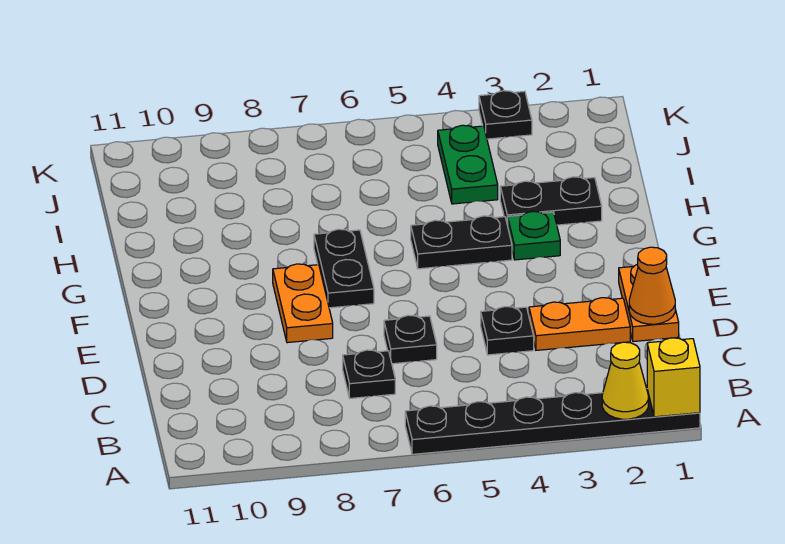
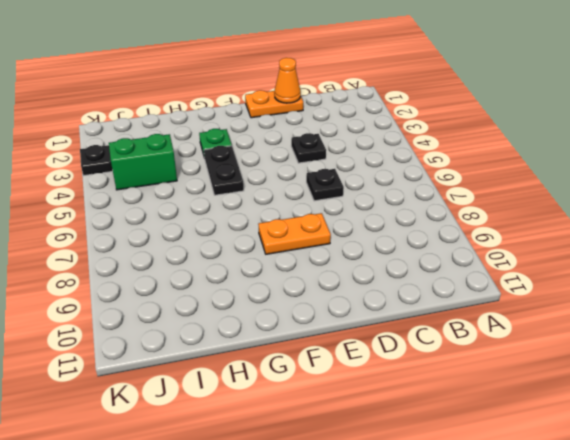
green 1x2 brick [109,134,177,190] -> green 1x2 plate [438,125,498,204]
none -> black 1x6 plate [405,389,700,454]
none -> black 1x1 plate [343,350,395,398]
none -> orange 1x2 plate [529,298,630,350]

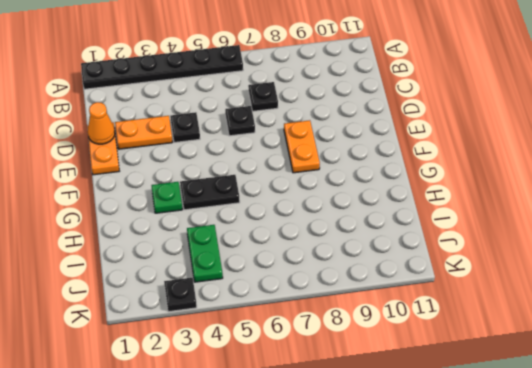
none -> black 1x2 plate [314,229,374,308]
none -> black 1x2 plate [500,177,602,226]
none -> yellow 1x1 brick [647,338,700,417]

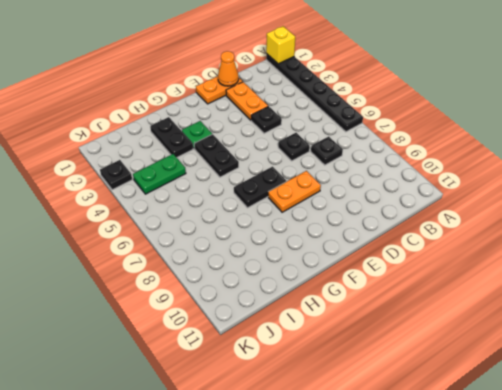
none -> yellow 1x1 cone [602,342,648,419]

